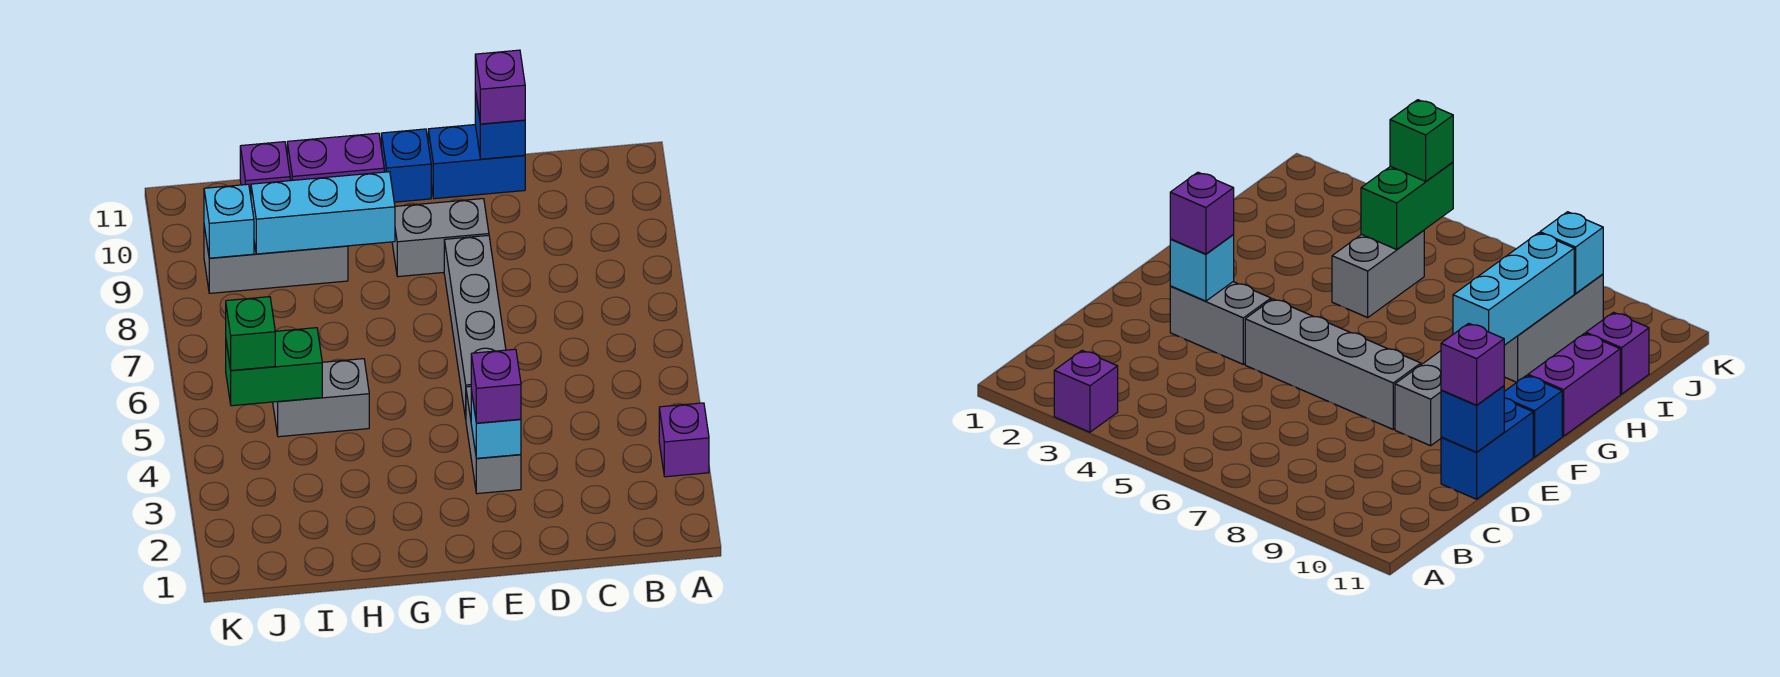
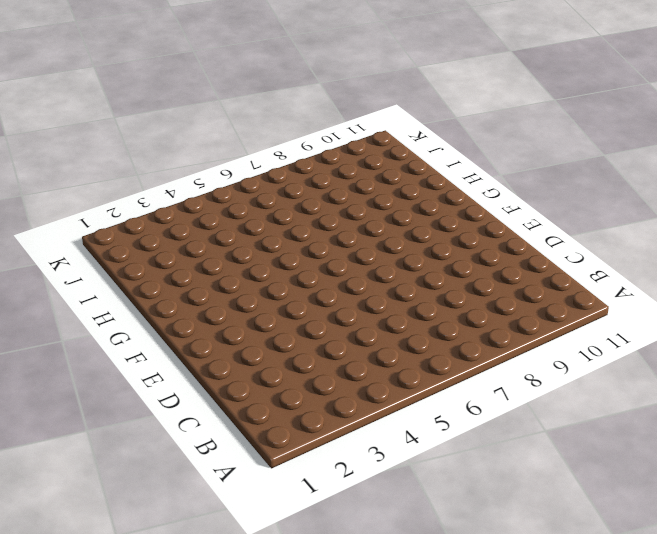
none -> purple 1x1 brick [659,403,709,477]
none -> blue 1x2 brick [428,125,525,199]
none -> grey 1x2 brick [466,386,521,494]

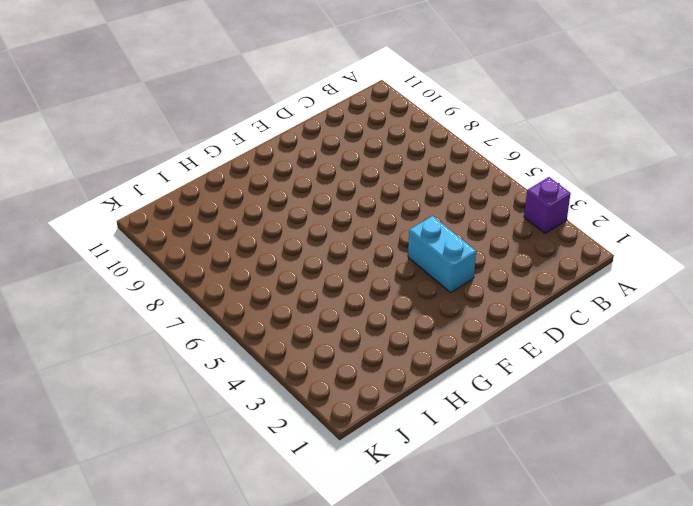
cyan 1x2 brick [408,216,476,293] -> grey 1x2 brick [466,386,521,494]
none -> blue 1x2 brick [428,125,525,199]
none -> grey 1x4 brick [444,235,506,419]
none -> grey 1x2 brick [392,199,489,277]

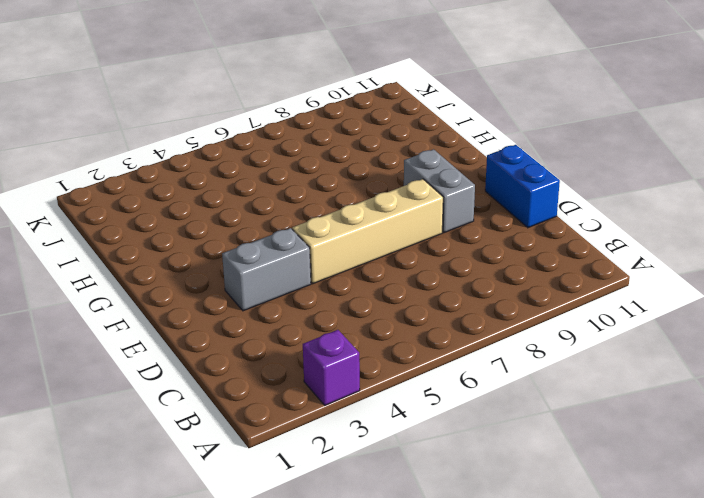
tan 1x4 brick [292,179,443,284] -> grey 1x4 brick [444,235,506,419]
none -> blue 1x1 brick [381,129,431,202]
none -> purple 1x2 brick [287,133,384,181]
none -> grey 1x2 brick [273,359,369,437]

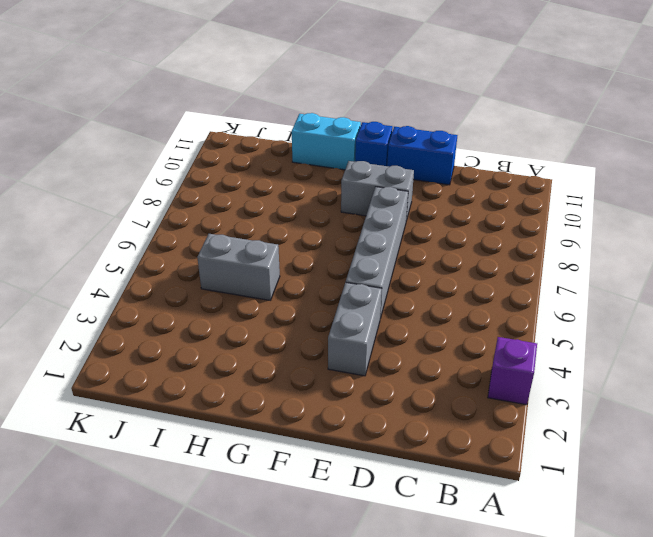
cyan 1x2 brick [292,113,361,170] -> purple 1x2 brick [287,133,384,181]
none -> grey 1x3 brick [204,226,348,293]
none -> purple 1x1 brick [240,142,290,196]
none -> blue 1x1 brick [475,91,525,159]

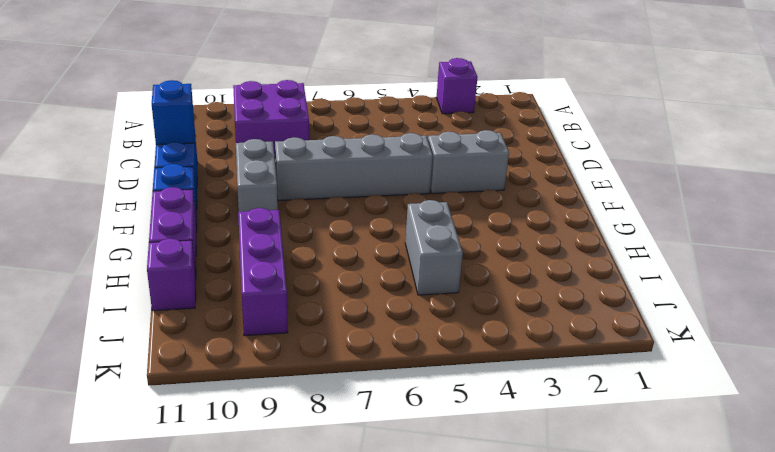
purple 2x2 brick [233,80,309,157] -> none
purple 1x3 brick [238,208,288,336] -> grey 1x3 brick [204,226,348,293]
none -> cyan 1x1 brick [471,390,521,458]
none -> cyan 1x3 brick [251,172,395,254]
none -> green 1x2 brick [226,328,322,406]

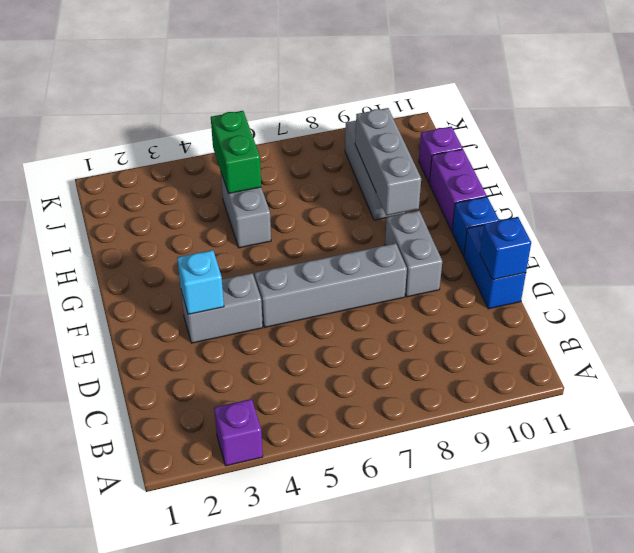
grey 1x3 brick [355,108,421,216] -> cyan 1x3 brick [251,172,395,254]
none -> cyan 1x1 brick [204,184,254,258]
none -> purple 1x1 brick [475,50,525,124]
none -> purple 1x1 brick [471,349,521,423]

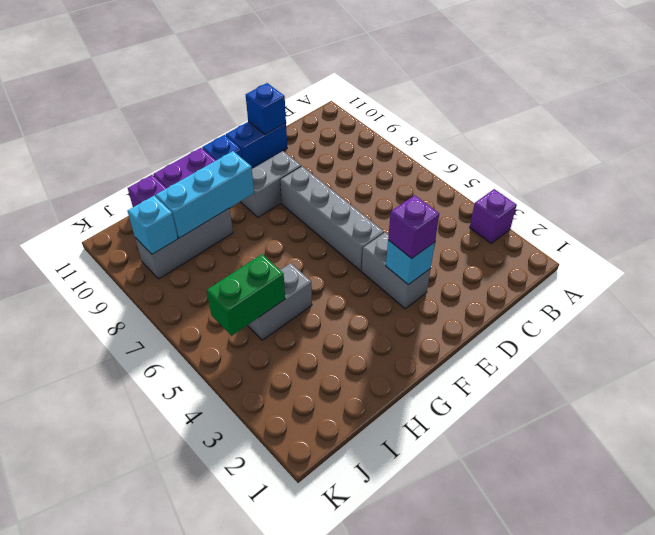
none -> purple 1x1 brick [475,50,525,124]
none -> green 1x1 brick [226,297,275,371]

